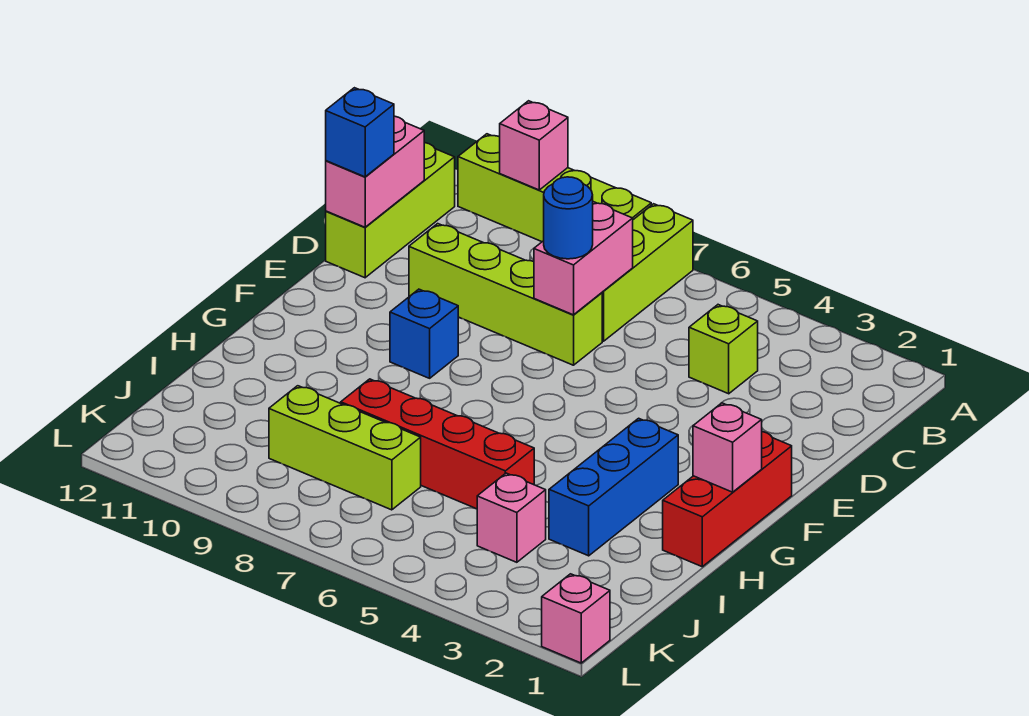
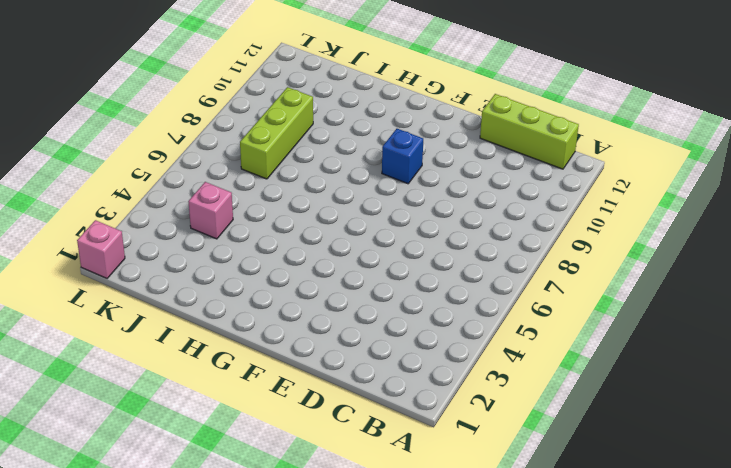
none -> lime 1x3 brick [602,204,693,341]
none -> lime 1x4 brick [458,134,651,242]
none -> lime 1x1 brick [689,305,758,394]

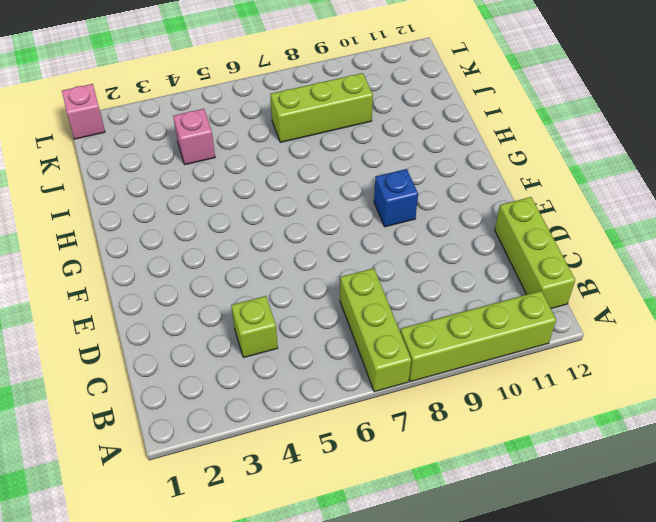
none -> lime 1x4 brick [409,224,602,365]
none -> red 1x3 brick [663,432,792,567]
none -> blue 1x3 brick [549,418,678,556]

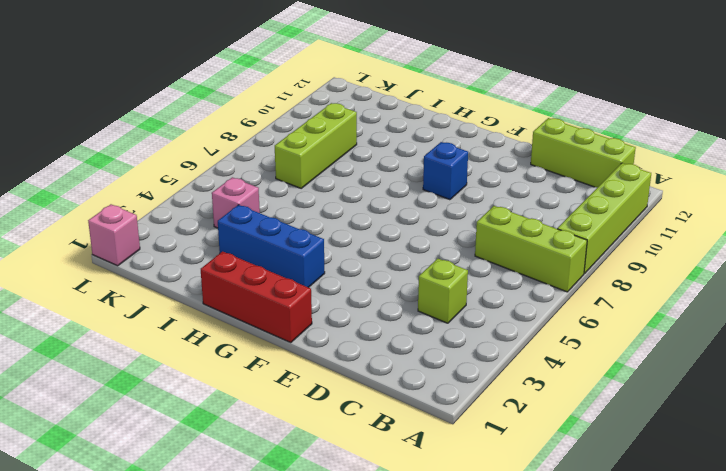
none -> lime 1x4 brick [409,224,602,365]
none -> red 1x4 brick [341,379,534,509]
none -> pink 1x1 brick [500,101,568,190]

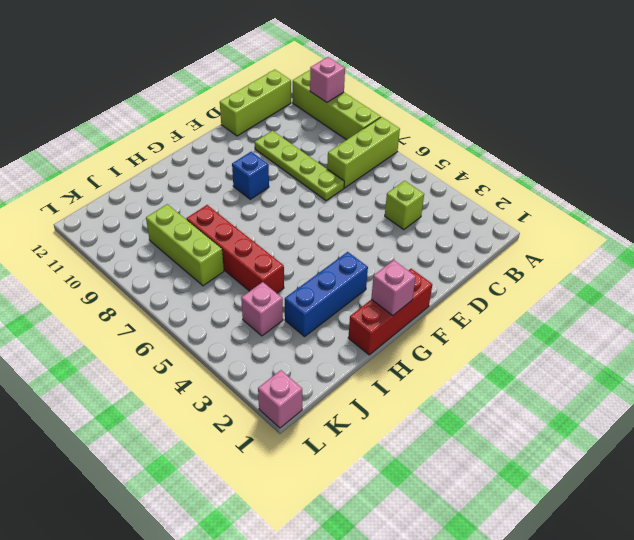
lime 1x4 plate [255,131,344,201] -> lime 1x4 brick [409,224,602,365]
none -> pink 1x2 brick [534,202,633,315]
none -> pink 1x2 brick [326,116,424,227]
none -> blue 1x1 round brick [544,177,593,259]

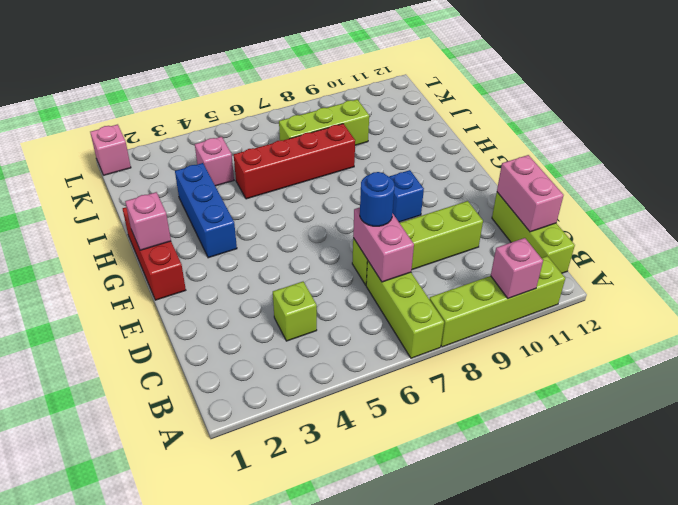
none -> blue 1x1 brick [326,88,394,177]

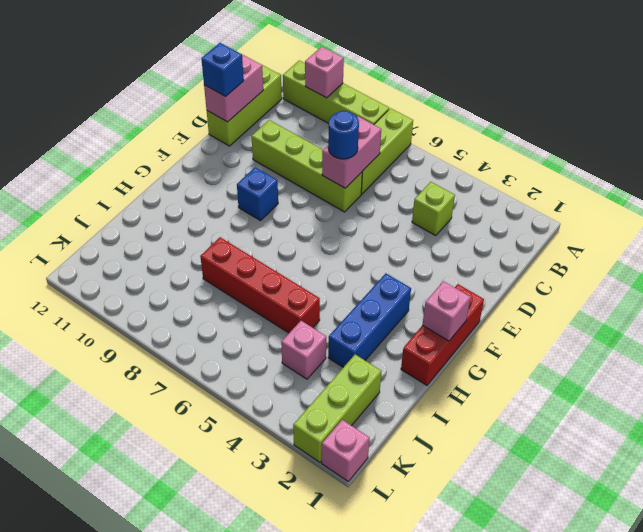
lime 1x3 brick [293,355,381,462] -> lime 1x3 brick turned to [269,386,421,510]

